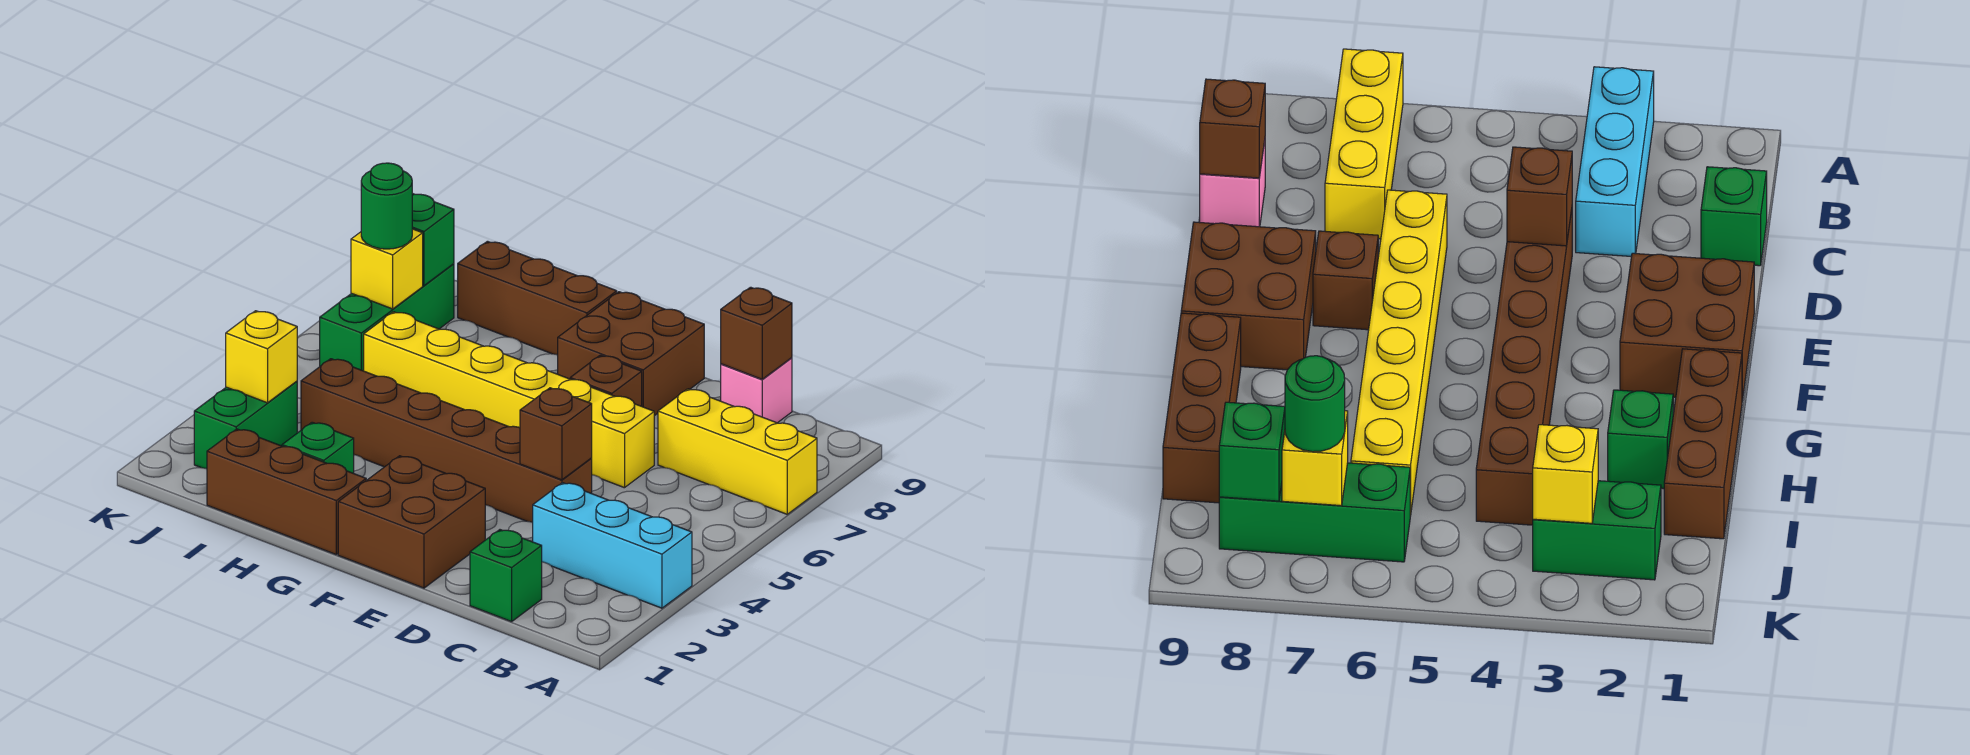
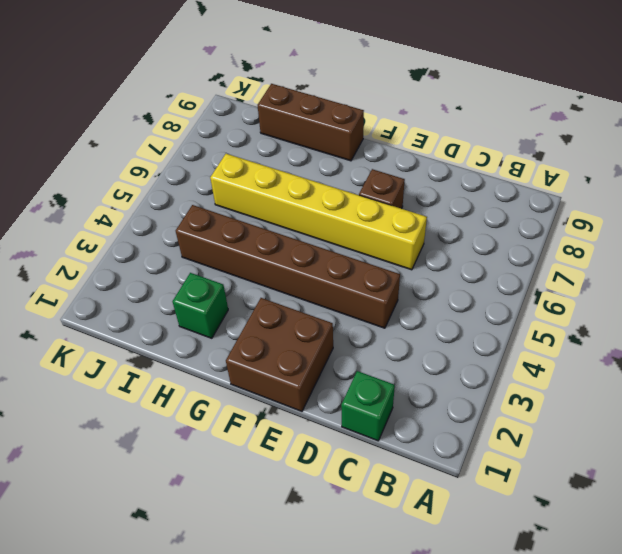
none -> cyan 1x3 brick [533,483,692,608]
none -> yellow 1x3 brick [658,389,817,514]
none -> pink 1x1 brick [721,358,792,423]

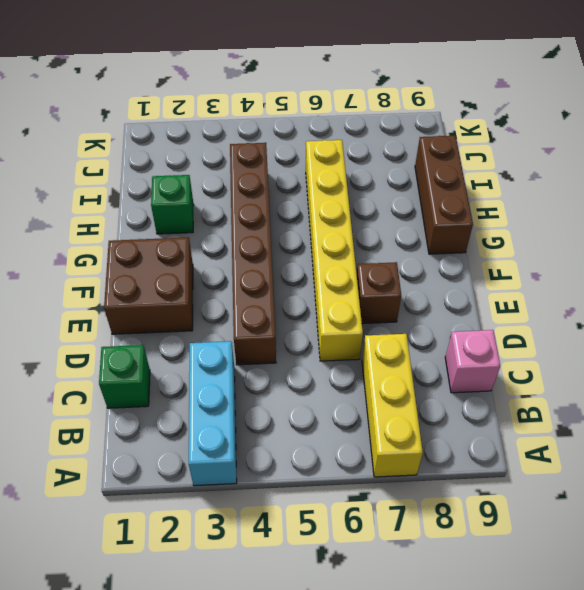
none -> brown 2x2 brick [558,292,704,416]
none -> brown 1x3 brick [207,429,366,554]
none -> green 1x2 brick [194,381,297,469]

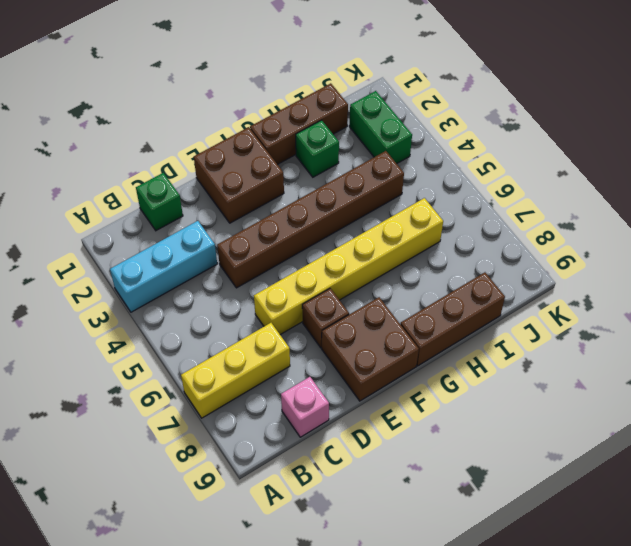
none -> green 1x3 brick [320,264,454,371]
none -> brown 1x1 brick [721,287,792,379]
none -> brown 1x1 brick [520,388,592,480]

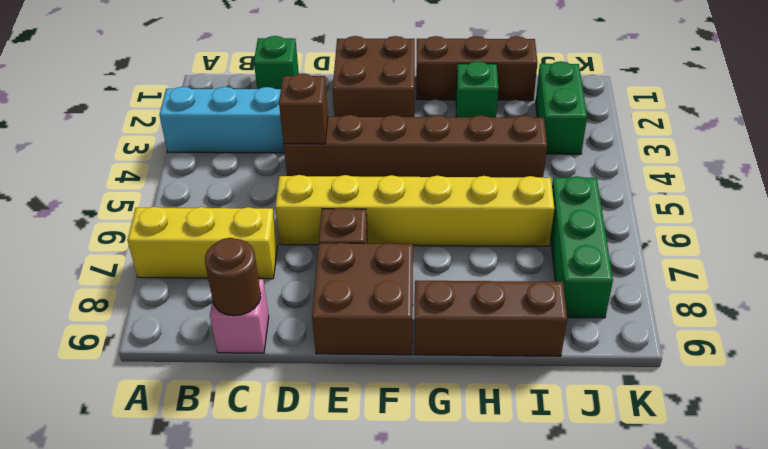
brown 1x1 round brick [205,238,261,316] -> brown 1x1 brick [721,287,792,379]
none -> yellow 1x1 brick [226,311,297,403]
none -> yellow 1x1 brick [351,229,423,309]
none -> green 1x1 brick [412,193,454,285]

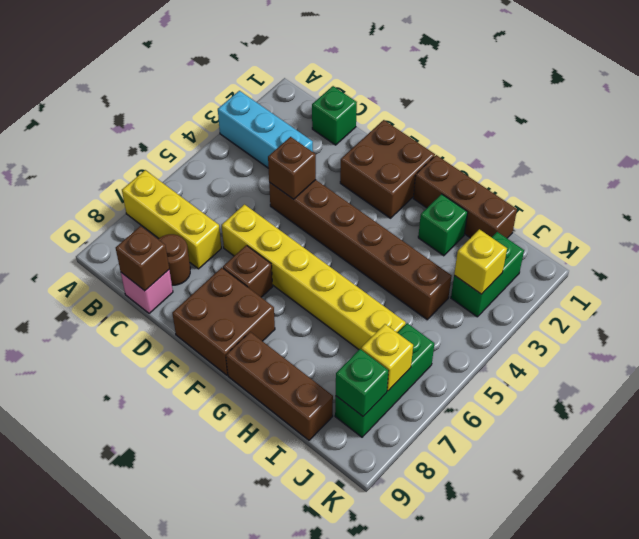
brown 1x1 round brick [158,234,190,285] -> none
none -> green 1x1 round brick [361,163,412,249]

